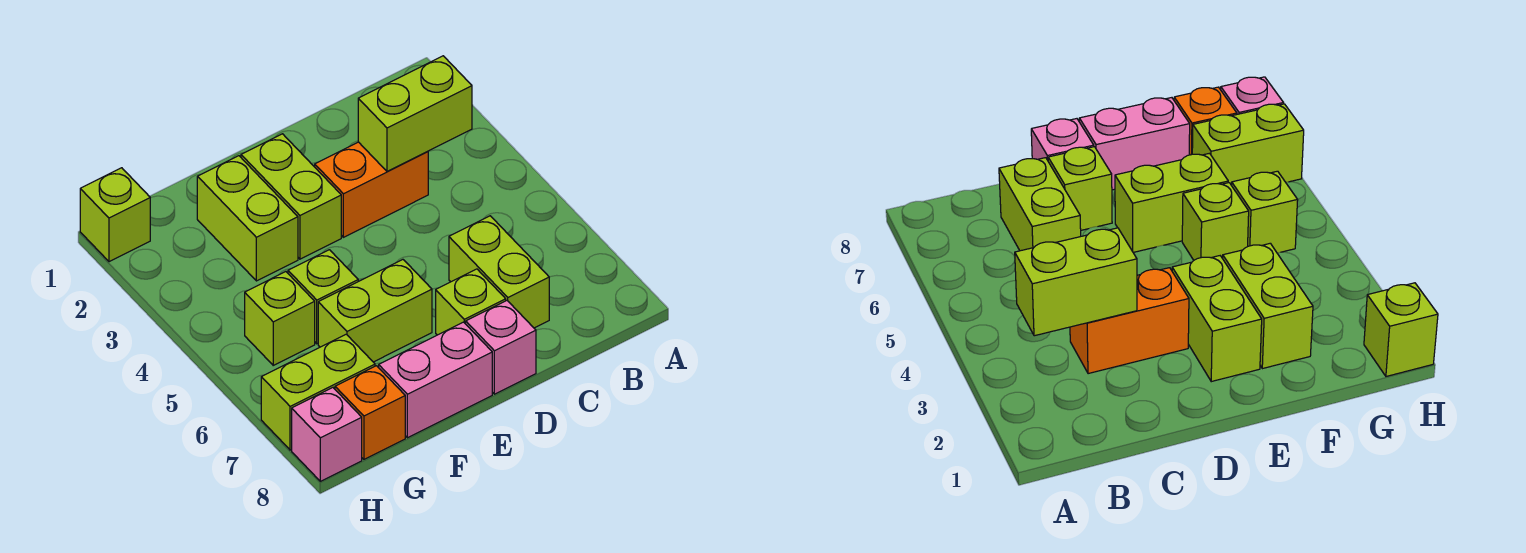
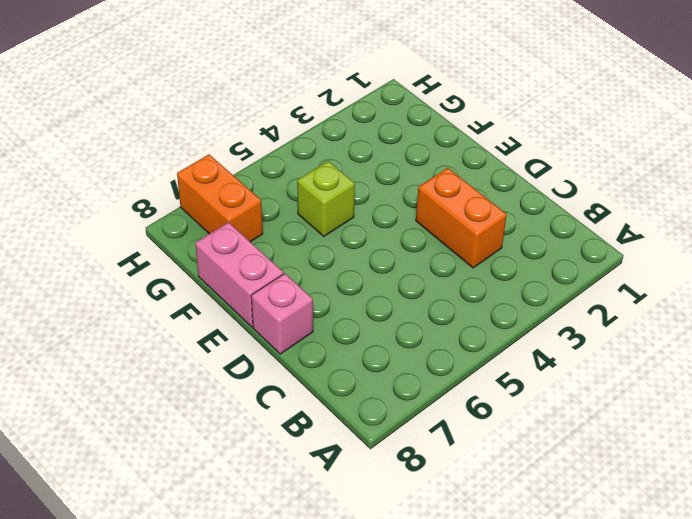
orange 1x2 brick [177,154,263,242] -> lime 1x2 brick [261,334,375,450]
none -> lime 1x2 brick [449,216,549,328]
none -> lime 1x1 brick [436,269,506,335]
none -> lime 1x2 brick [241,134,341,259]

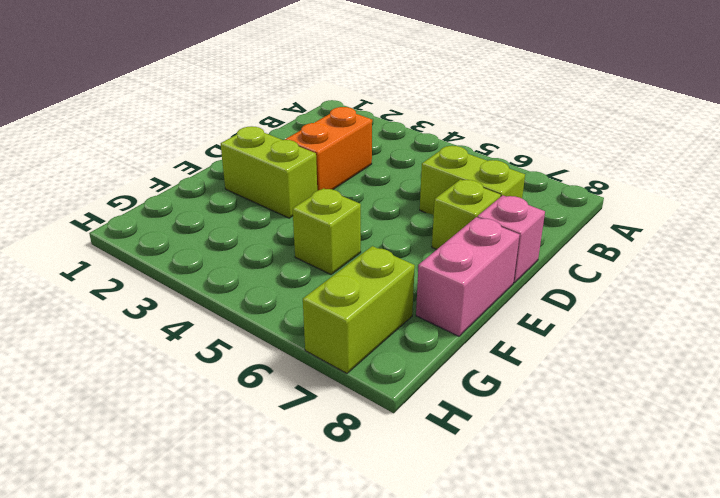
none -> lime 1x2 brick [318,260,432,362]
none -> lime 1x2 brick [197,156,298,281]
none -> lime 1x1 brick [245,272,315,365]

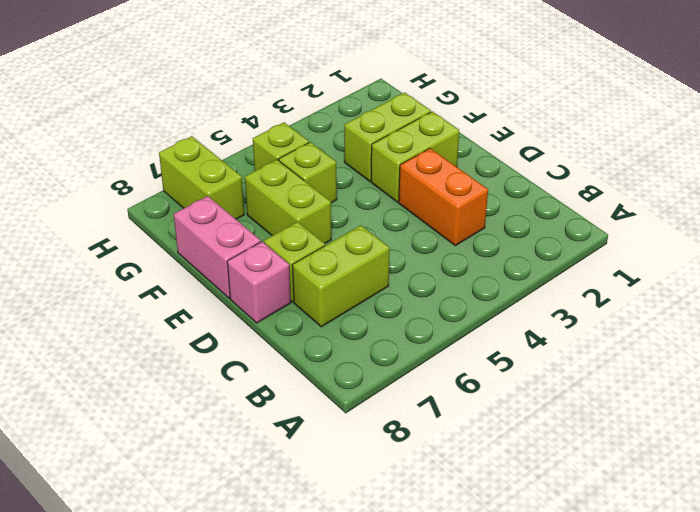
none -> orange 1x1 brick [335,366,405,459]
none -> lime 1x1 brick [80,168,150,262]
none -> pink 1x1 brick [292,388,362,481]

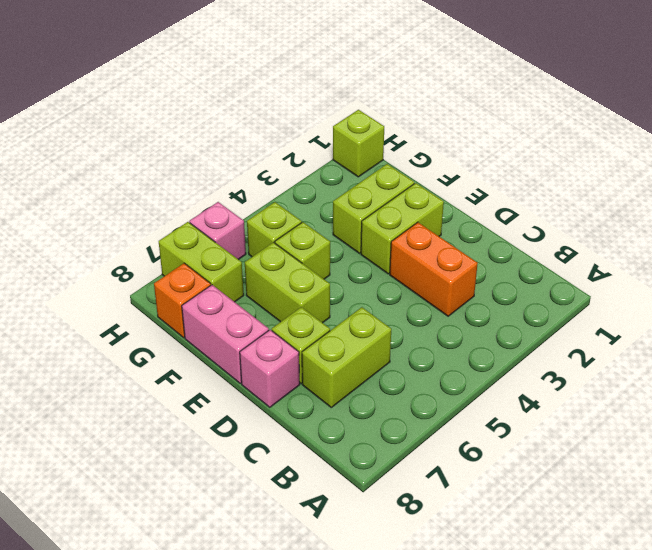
pink 1x1 brick [189,202,246,260] -> pink 1x1 brick moved to [292,388,362,481]
none -> lime 1x2 brick [358,56,472,171]

